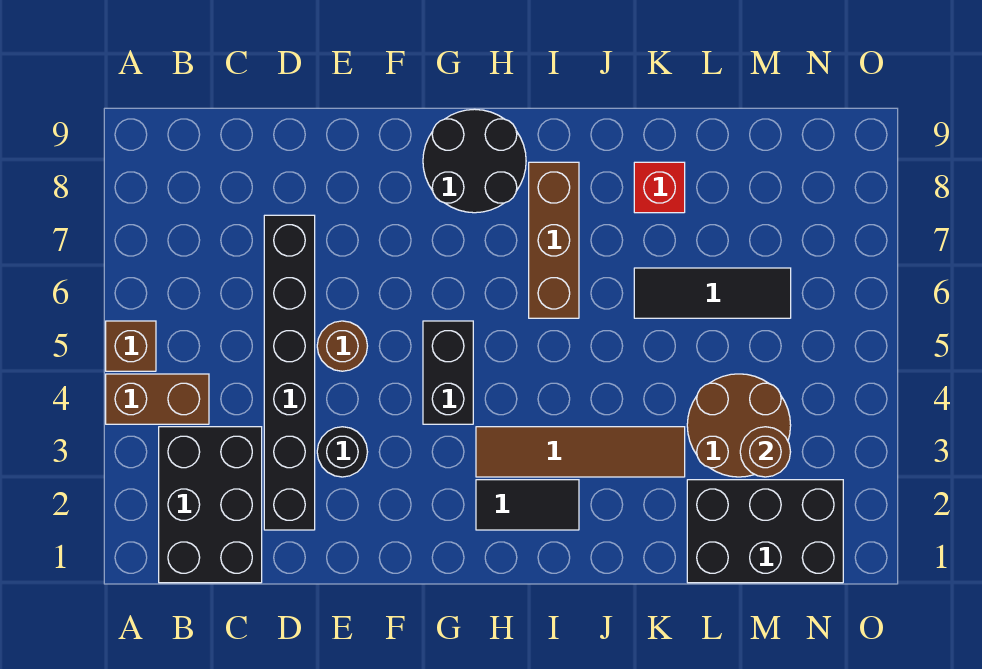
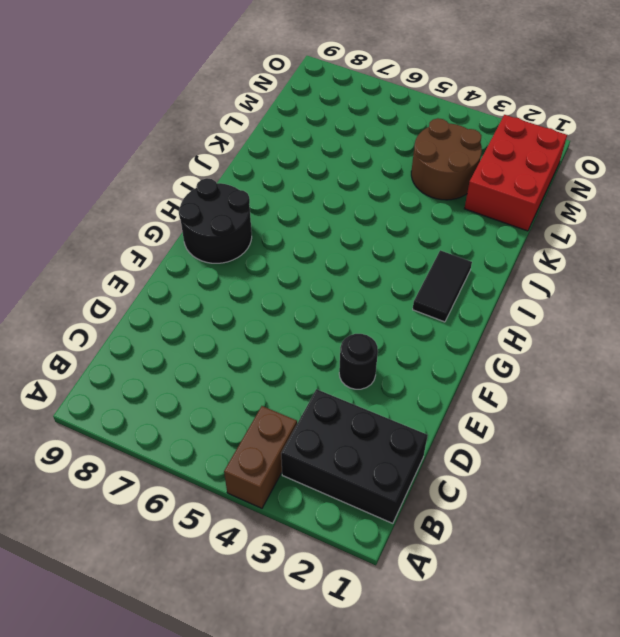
red 2x3 brick [464,115,567,231] -> black 2x3 brick [687,480,843,583]
none -> brown 1x1 brick [106,321,156,371]
none -> black 1x6 brick [264,215,315,530]
none -> brown 1x1 round brick [317,321,367,371]

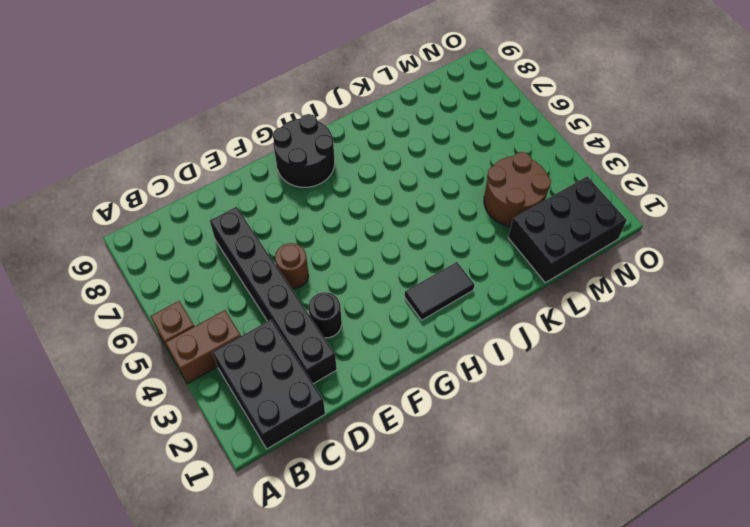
none -> black 1x2 brick [423,321,473,424]
none -> brown 1x4 tile [476,427,685,477]
none -> brown 1x3 brick [529,162,579,318]

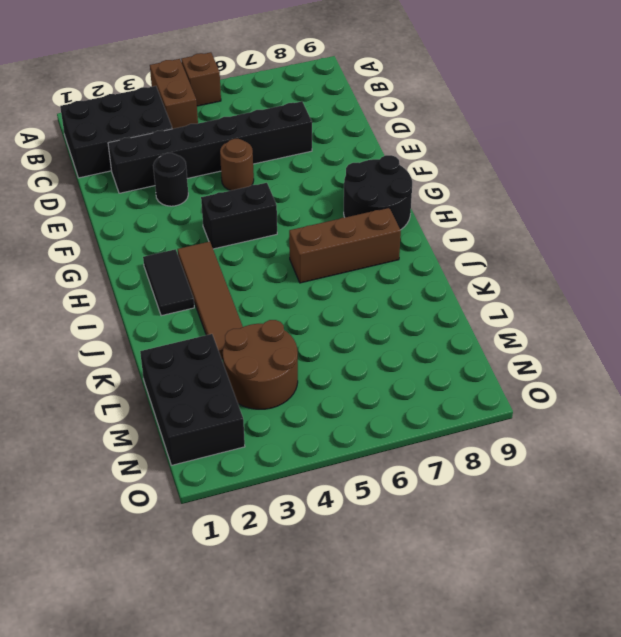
none -> black 1x3 tile [634,268,791,318]
none -> red 1x1 brick [634,162,685,213]
none -> brown 1x1 round brick [740,427,790,477]

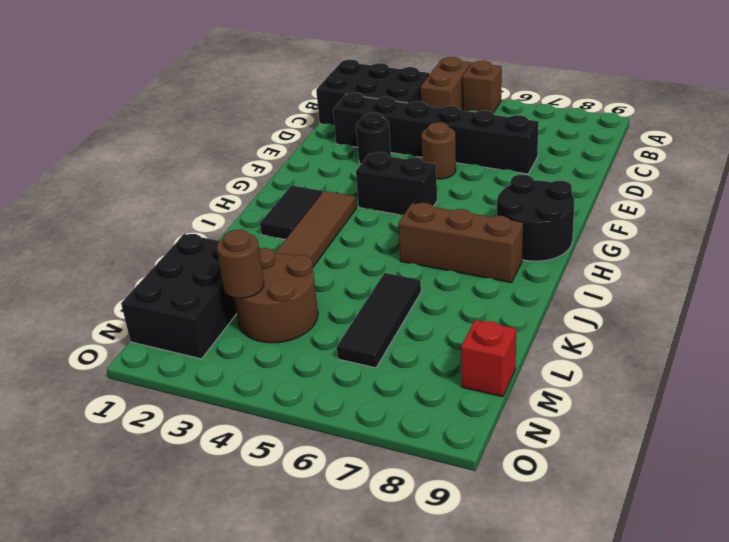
red 1x1 brick [461,320,516,397] -> red 1x1 brick moved to [634,162,685,213]

